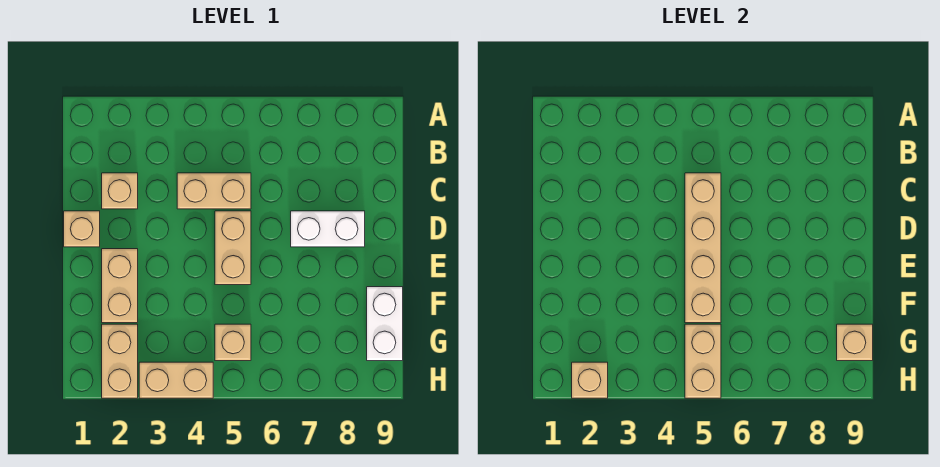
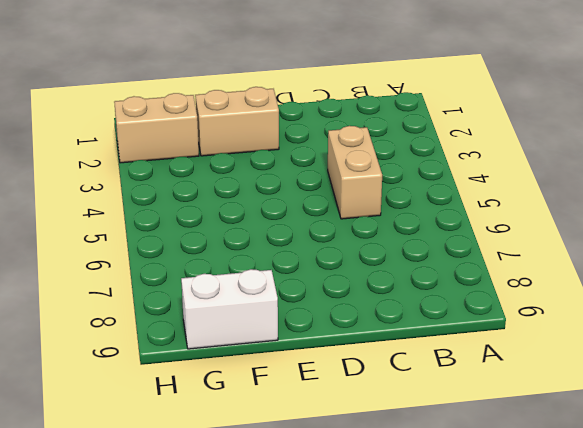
none -> tan 1x1 brick [102,173,138,209]
none -> tan 1x1 brick [64,211,100,247]
none -> tan 1x2 brick [215,211,251,285]

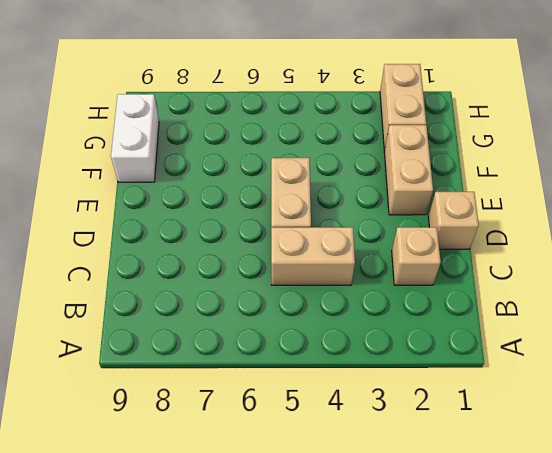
none -> white 1x2 brick [291,211,365,247]
none -> tan 1x1 brick [215,324,251,361]
none -> tan 1x2 brick [139,362,213,398]

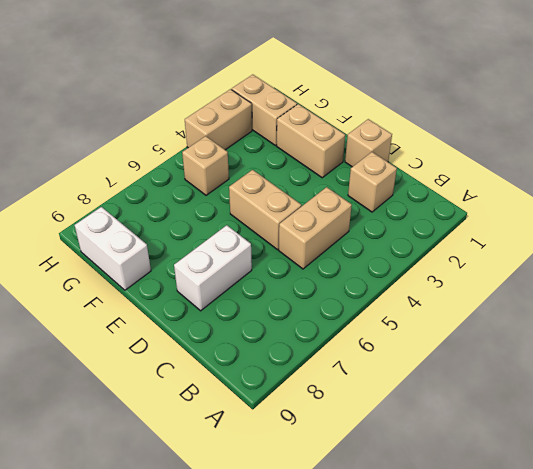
none -> tan 1x4 brick [685,173,721,323]
none -> tan 1x2 brick [685,324,721,398]
none -> tan 1x1 brick [837,324,873,361]

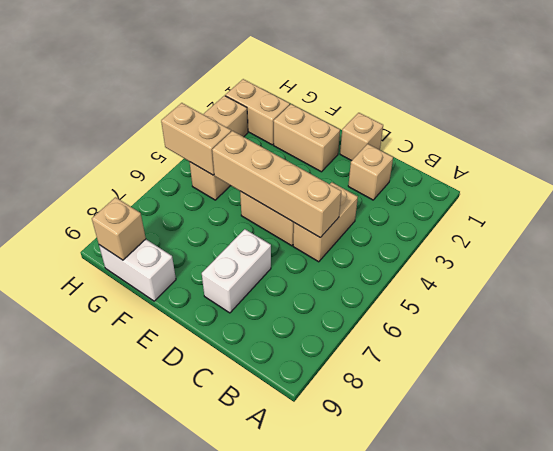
none -> tan 1x1 brick [572,362,608,398]

